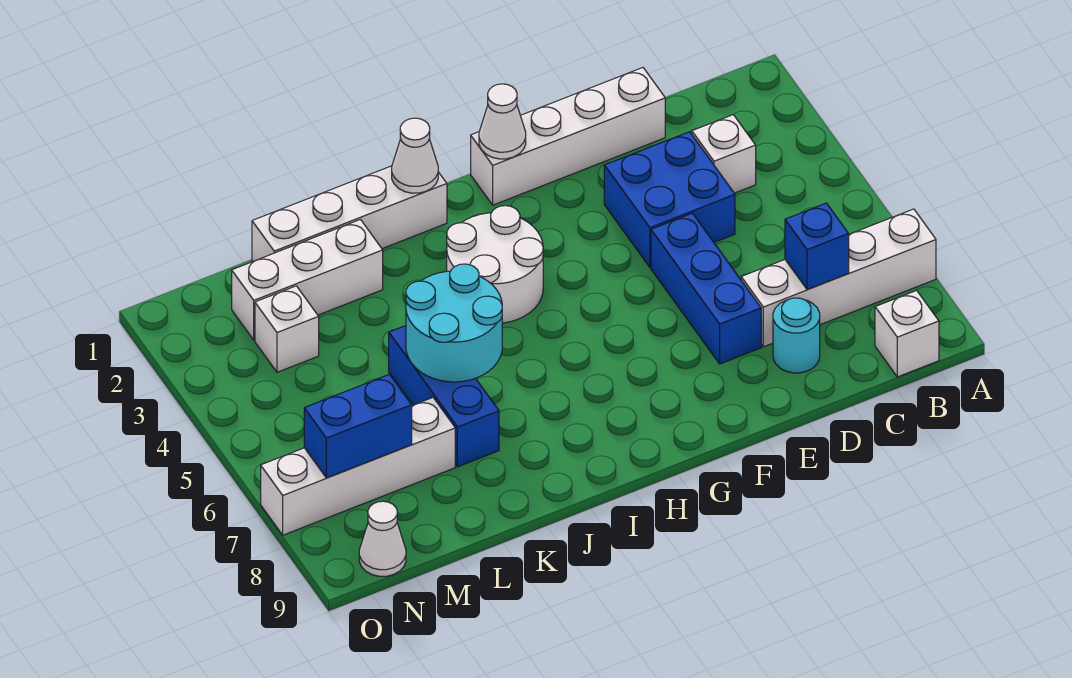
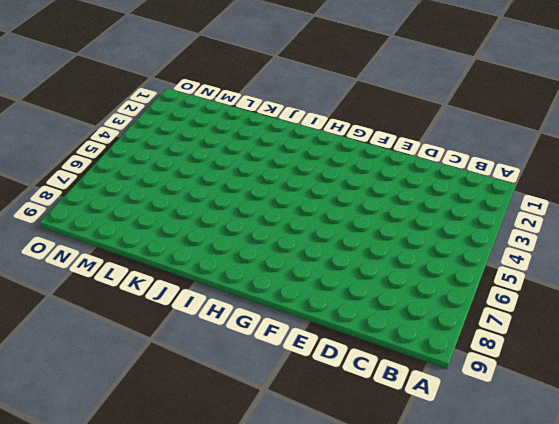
none -> white 1x4 brick [741,209,936,347]
none -> white 1x1 brick [875,290,939,377]
none -> white 1x1 brick [692,115,756,193]

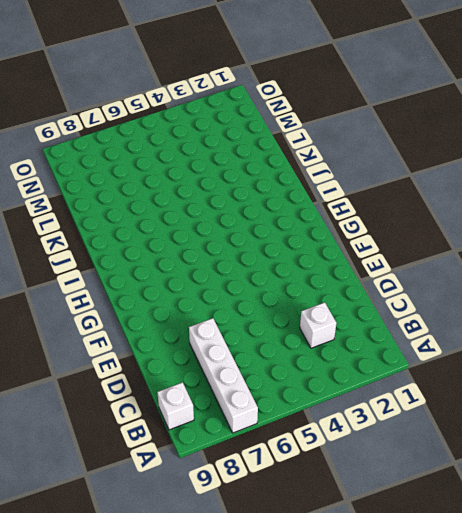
none -> white 1x4 brick [471,68,665,205]
none -> blue 2x2 brick [604,132,735,267]
none -> cyan 1x1 round brick [773,298,820,373]

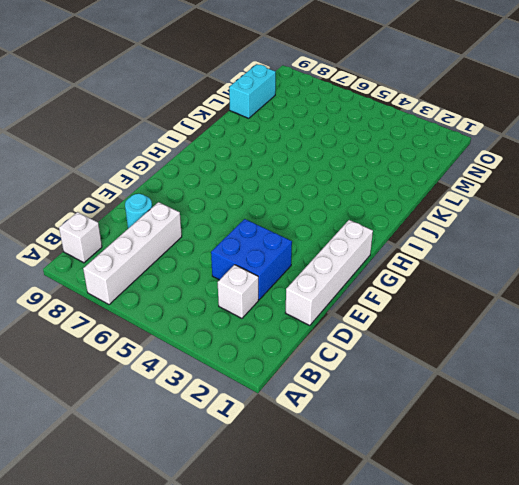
cyan 1x2 brick [229,64,276,118] -> none
none -> blue 1x3 brick [651,213,761,364]
none -> white 2x2 round brick [447,206,543,323]
none -> white 1x4 brick [252,166,447,261]

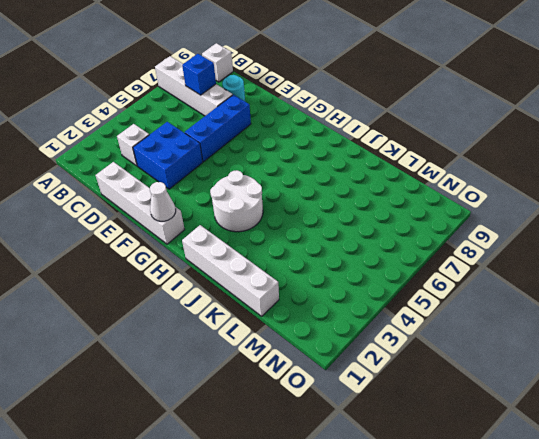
none -> white 1x3 brick [232,220,383,340]
none -> blue 1x3 brick [389,326,499,467]
none -> white 1x4 brick [261,398,455,535]

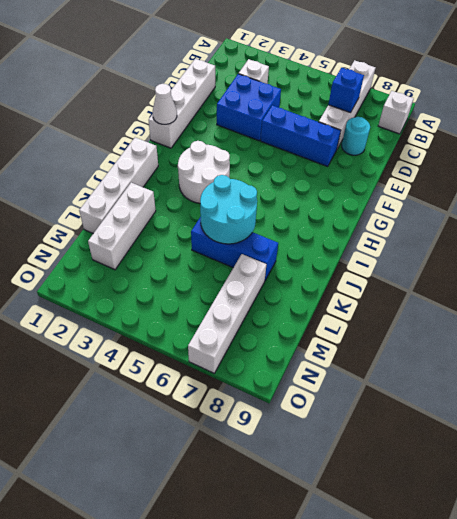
none -> white 1x1 brick [255,286,319,372]
none -> white 1x1 cone [359,501,406,576]
none -> white 1x1 cone [392,118,438,193]

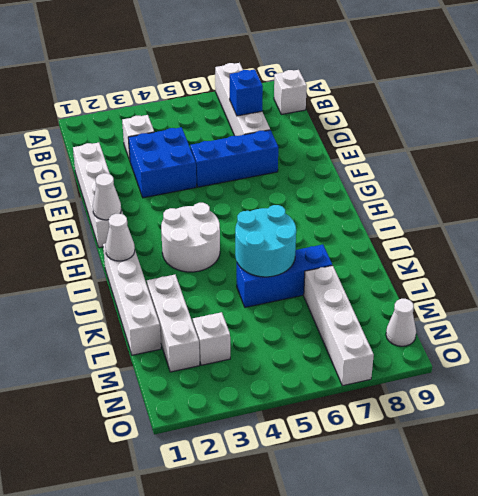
none -> cyan 1x1 round brick [773,298,820,373]
none -> blue 1x2 brick [304,374,412,478]

